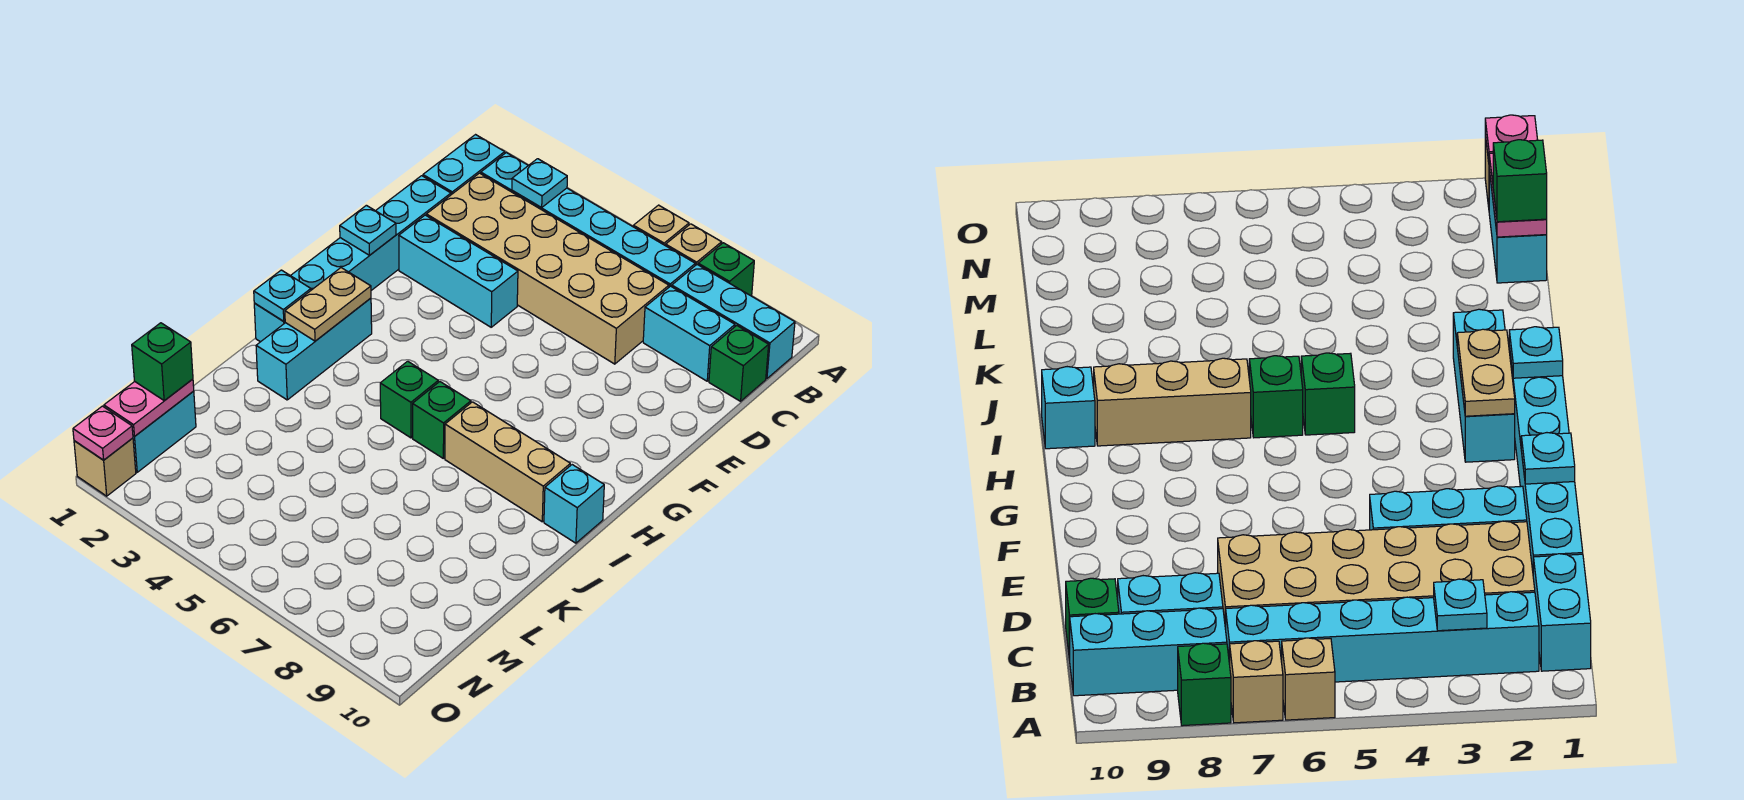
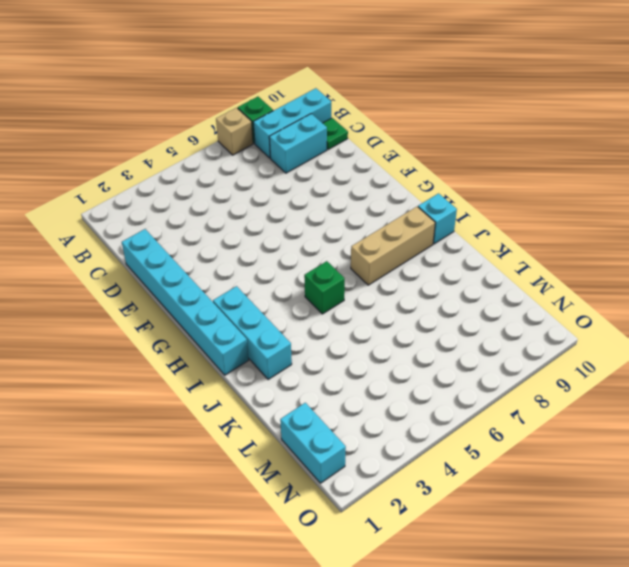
green 1x1 plate [323,118,348,150] -> green 1x1 brick [709,325,769,401]
none -> tan 1x1 brick [633,205,689,246]
none -> cyan 1x2 brick [423,135,505,195]
none -> cyan 1x6 brick [481,153,695,287]

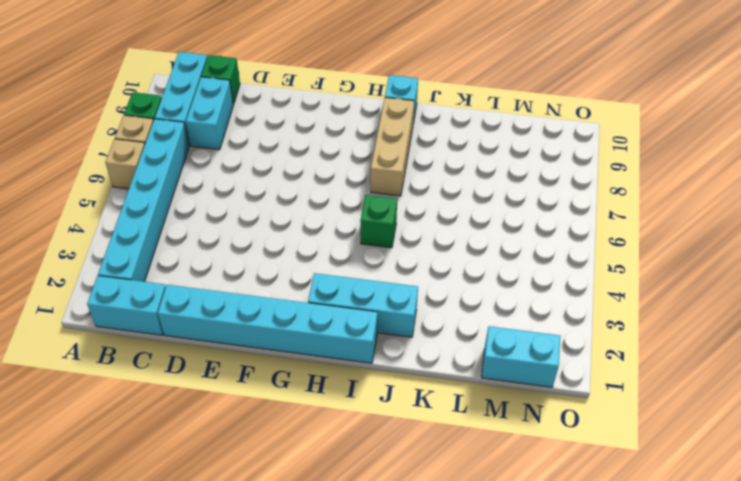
none -> tan 2x6 brick [426,173,669,364]
none -> cyan 1x3 brick [399,215,518,327]
none -> green 1x1 brick [413,382,471,458]

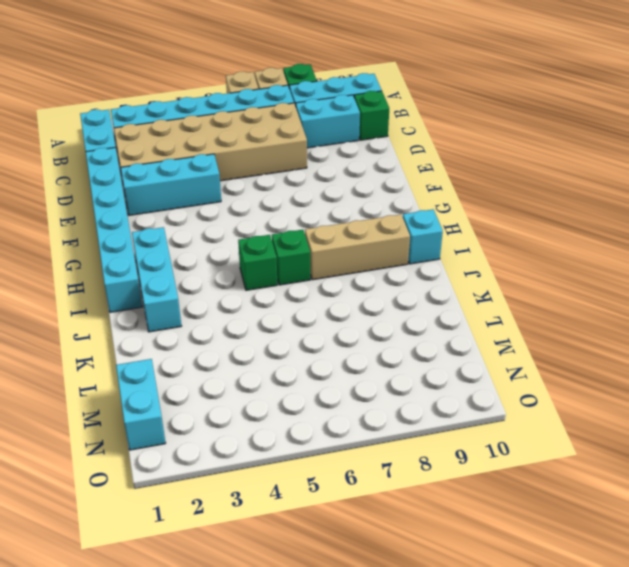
none -> tan 1x1 brick [74,438,136,496]
none -> cyan 1x1 plate [512,159,567,208]
none -> cyan 1x1 plate [340,205,396,255]

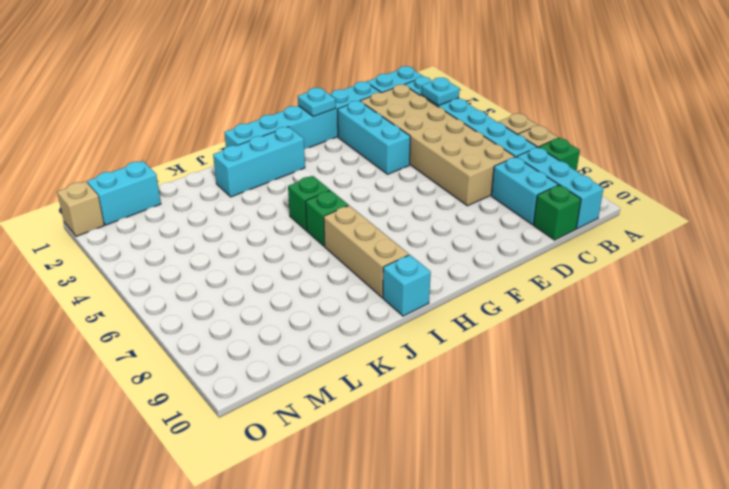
none -> tan 1x2 plate [285,268,371,341]
none -> cyan 1x1 plate [254,270,311,321]
none -> pink 1x2 plate [104,379,194,436]

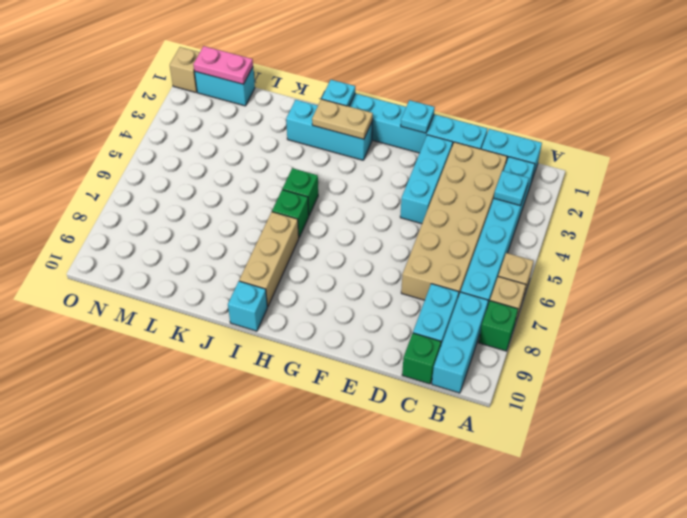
none -> pink 1x1 plate [73,406,133,460]
none -> green 1x1 brick [132,323,193,401]

